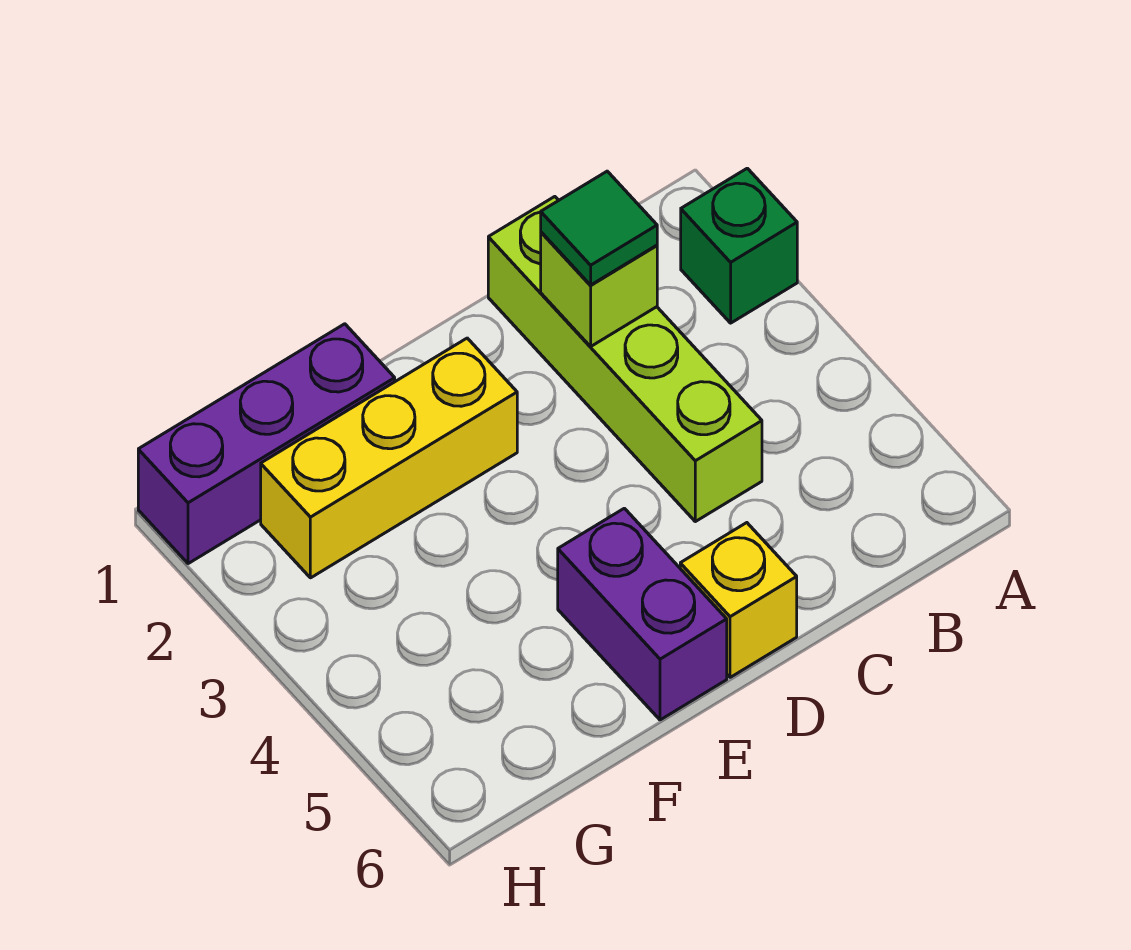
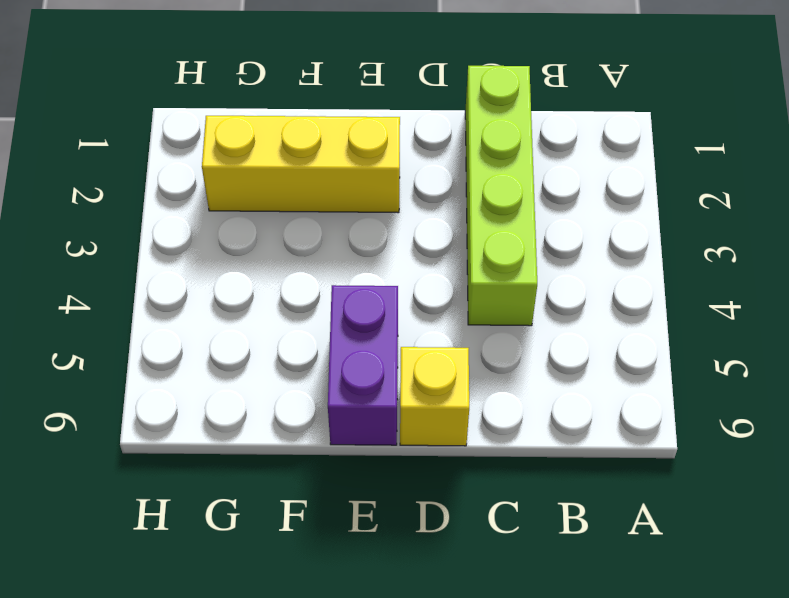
none -> green 1x1 brick [681,168,797,323]
none -> purple 1x3 brick [138,324,395,564]

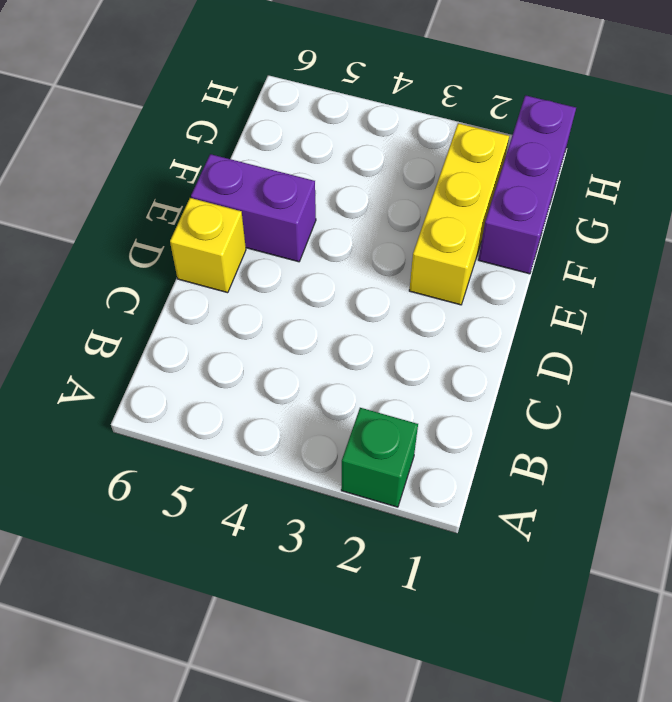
none -> lime 1x4 brick [488,197,762,522]
none -> lime 1x1 brick [541,232,657,346]

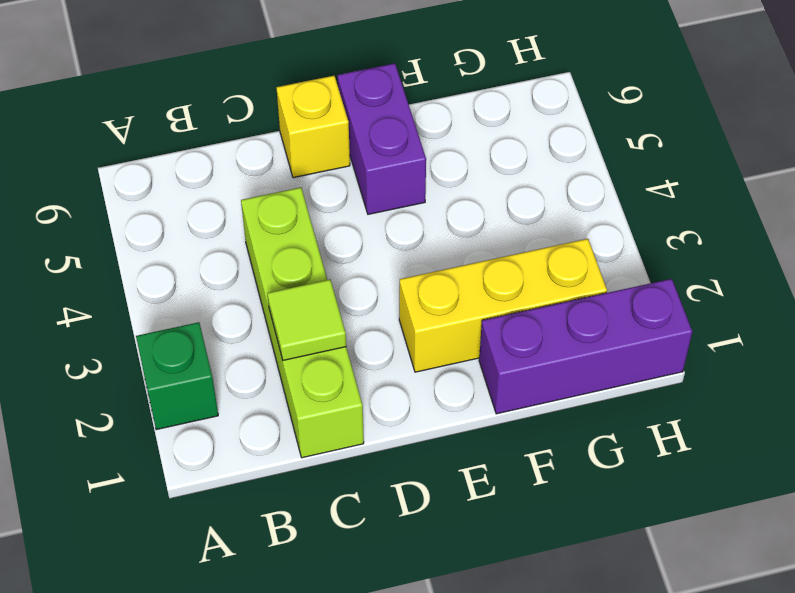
lime 1x1 tile [267,280,346,360] -> lime 1x1 brick [541,232,657,346]
none -> green 1x1 tile [541,171,657,285]

